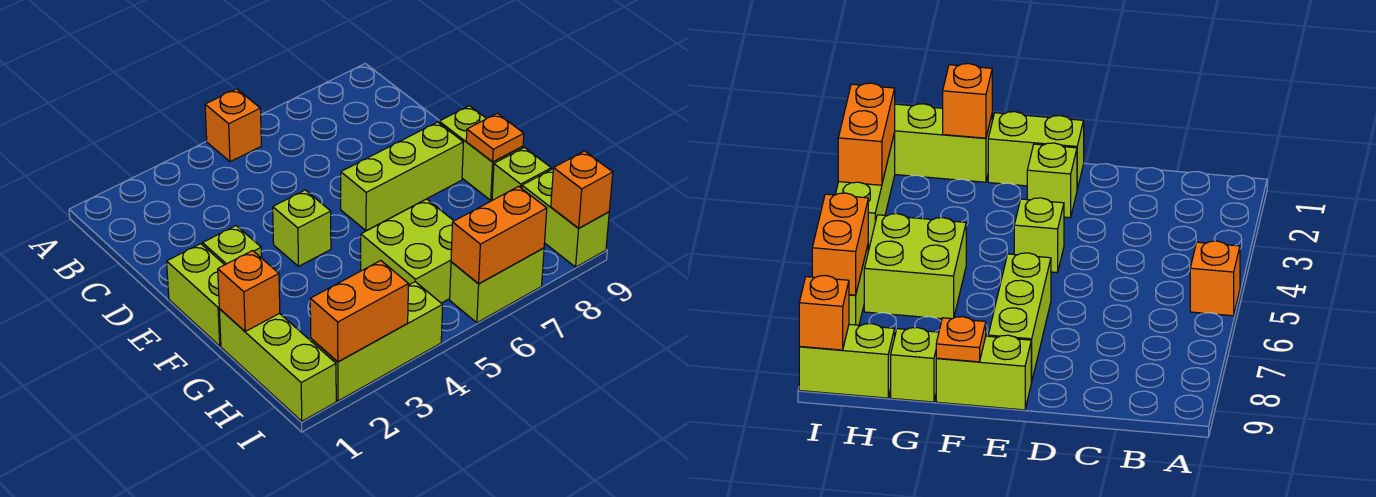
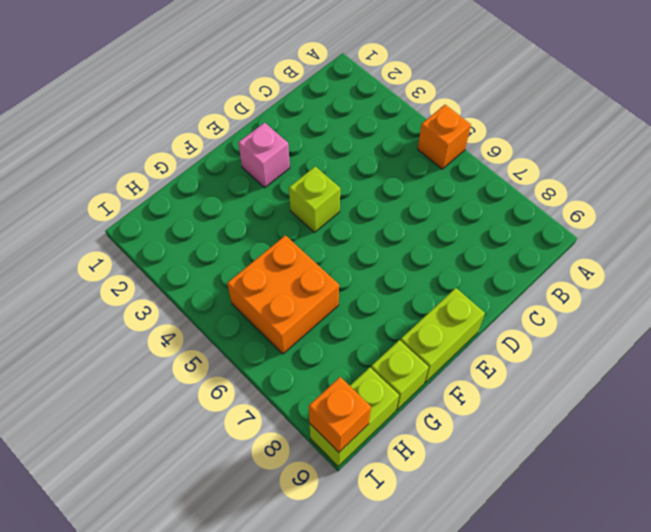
pink 1x1 brick [238,123,290,188] -> lime 1x1 brick [203,226,262,265]
orange 2x2 brick [227,235,339,354] -> lime 2x2 brick [361,199,454,303]
none -> lime 1x2 brick [167,244,224,346]
none -> lime 1x3 brick [341,122,463,231]
none -> lime 1x3 brick [219,309,336,421]

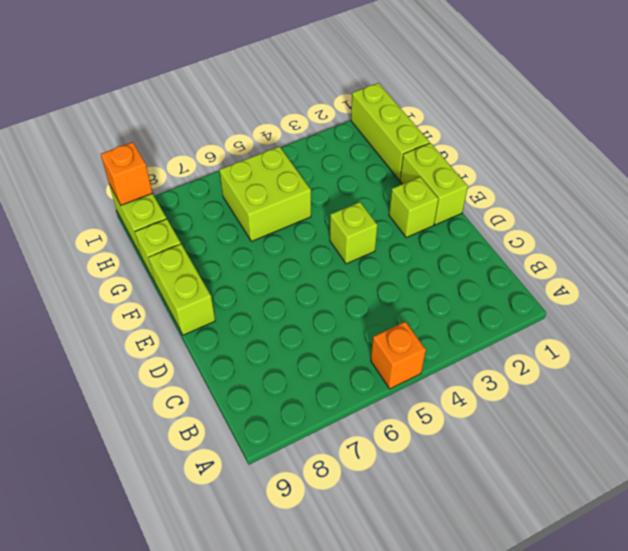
none -> lime 1x3 brick [341,122,463,231]
none -> lime 1x3 brick [311,282,443,401]
none -> lime 1x2 brick [450,248,544,323]

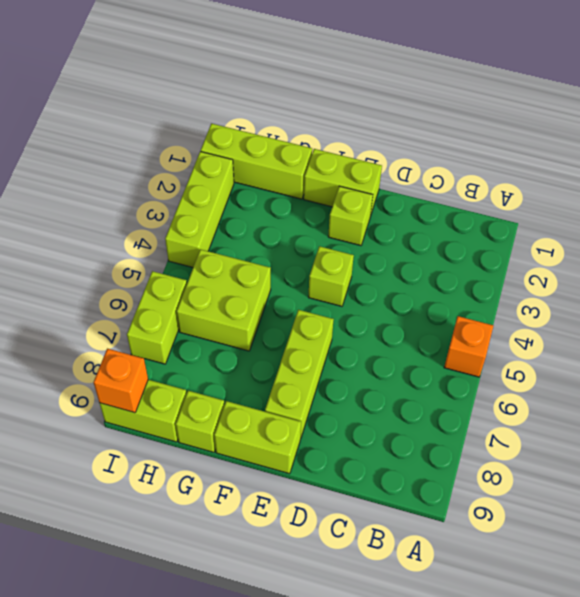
none -> orange 1x1 plate [466,113,524,162]
none -> orange 1x1 brick [218,251,280,331]
none -> orange 1x2 brick [310,261,409,362]

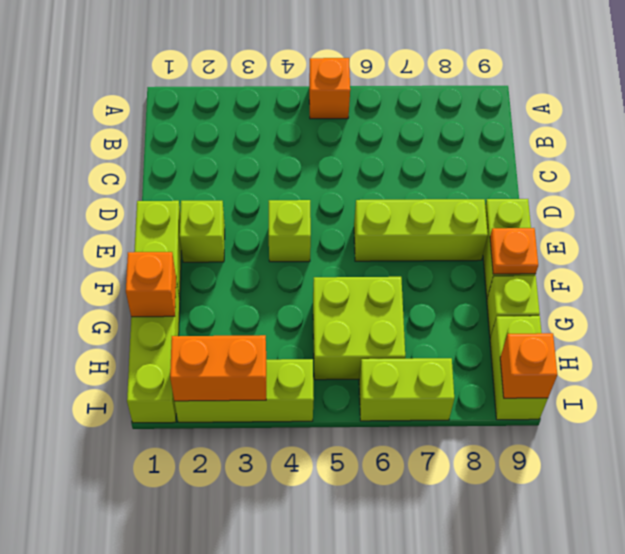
none -> orange 1x2 brick [451,186,547,284]

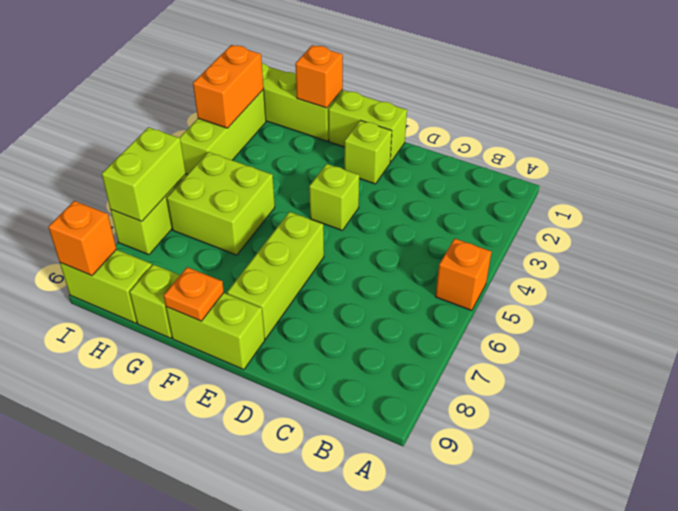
lime 1x2 brick [102,127,186,221] -> orange 1x2 brick [451,186,547,284]

